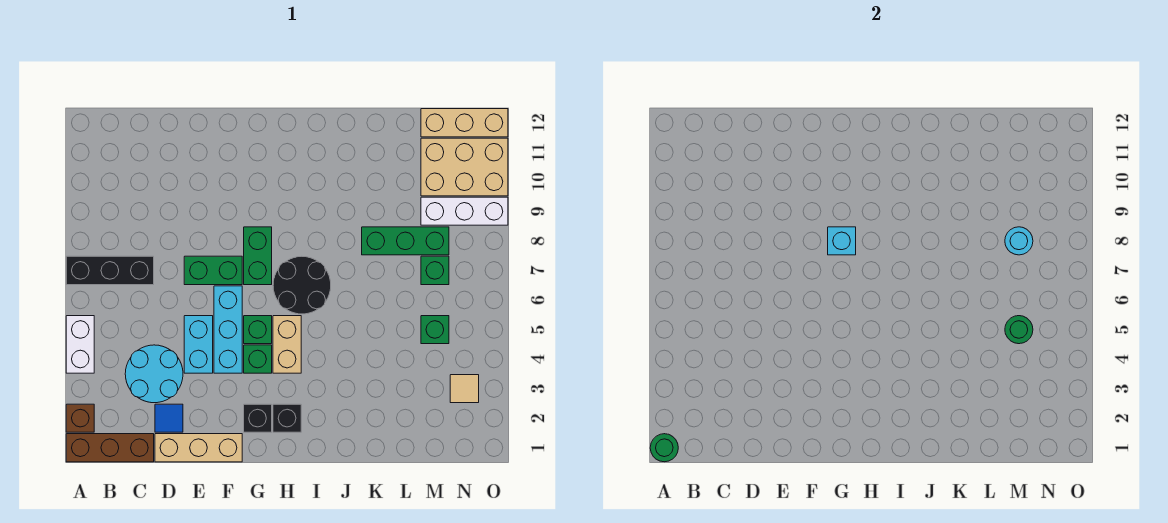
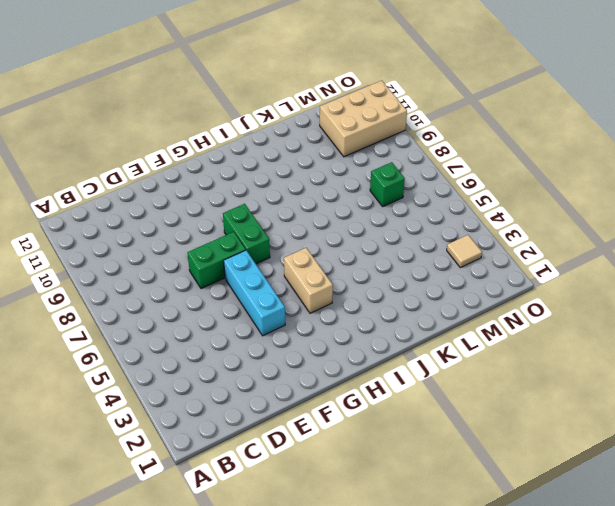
none -> brown 1x3 brick [66,434,154,462]
none -> brown 1x1 brick [66,404,94,432]
none -> white 1x2 brick [66,316,94,373]

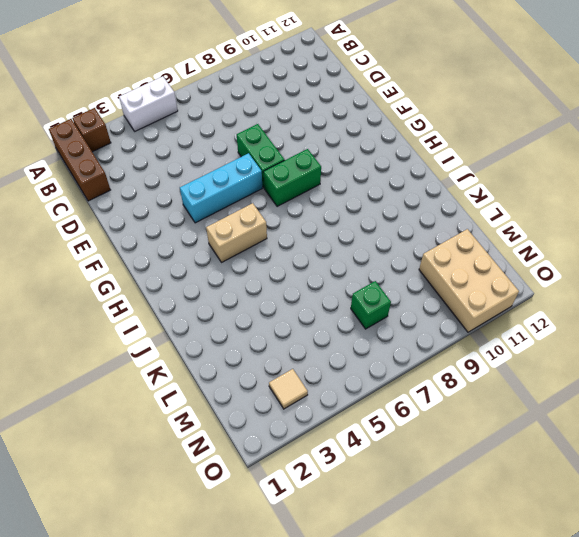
none -> black 1x3 brick [66,256,154,285]
none -> cyan 2x2 round brick [125,345,183,403]
none -> tan 1x3 brick [155,434,242,462]

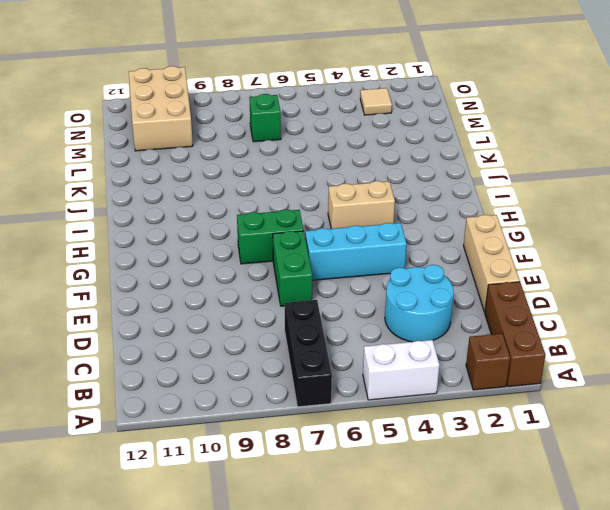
none -> blue 1x1 tile [155,404,183,432]
none -> cyan 1x2 brick [184,316,213,373]
none -> black 1x1 brick [244,404,272,432]

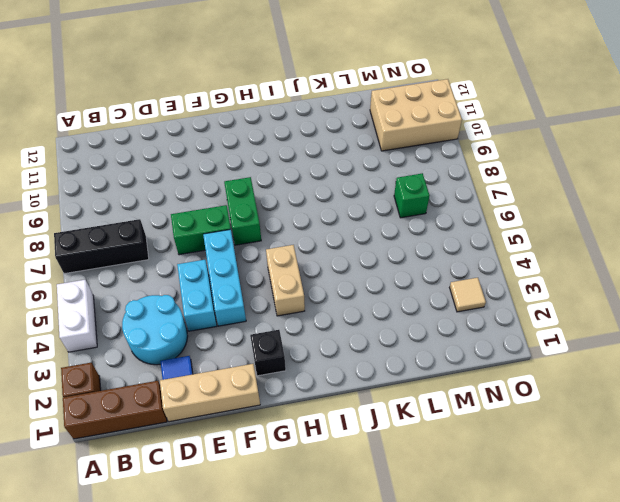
none -> green 1x1 brick [244,345,272,373]
none -> green 1x1 brick [244,316,272,344]
none -> black 1x1 brick [273,404,301,432]

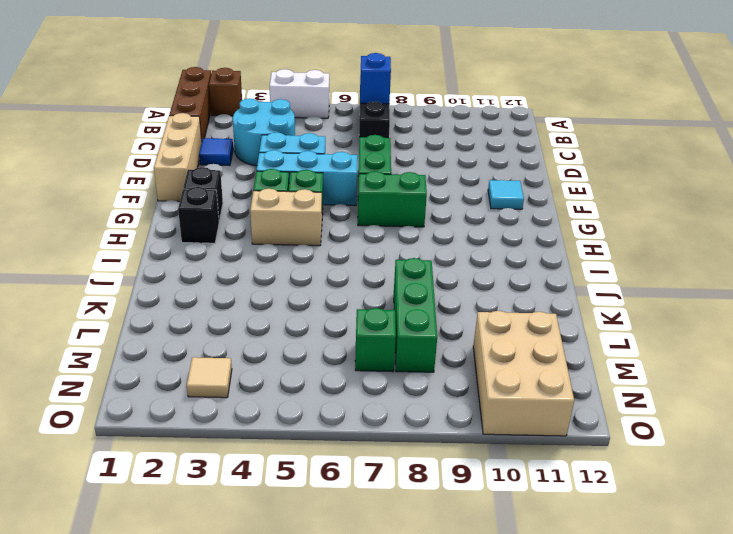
blue 1x1 brick [360,53,391,104] -> none
cyan 1x1 tile [488,180,524,209] -> none
none -> black 2x2 round brick [273,256,331,314]
none -> green 1x1 brick [421,316,449,344]
none -> white 1x3 brick [421,197,508,225]

